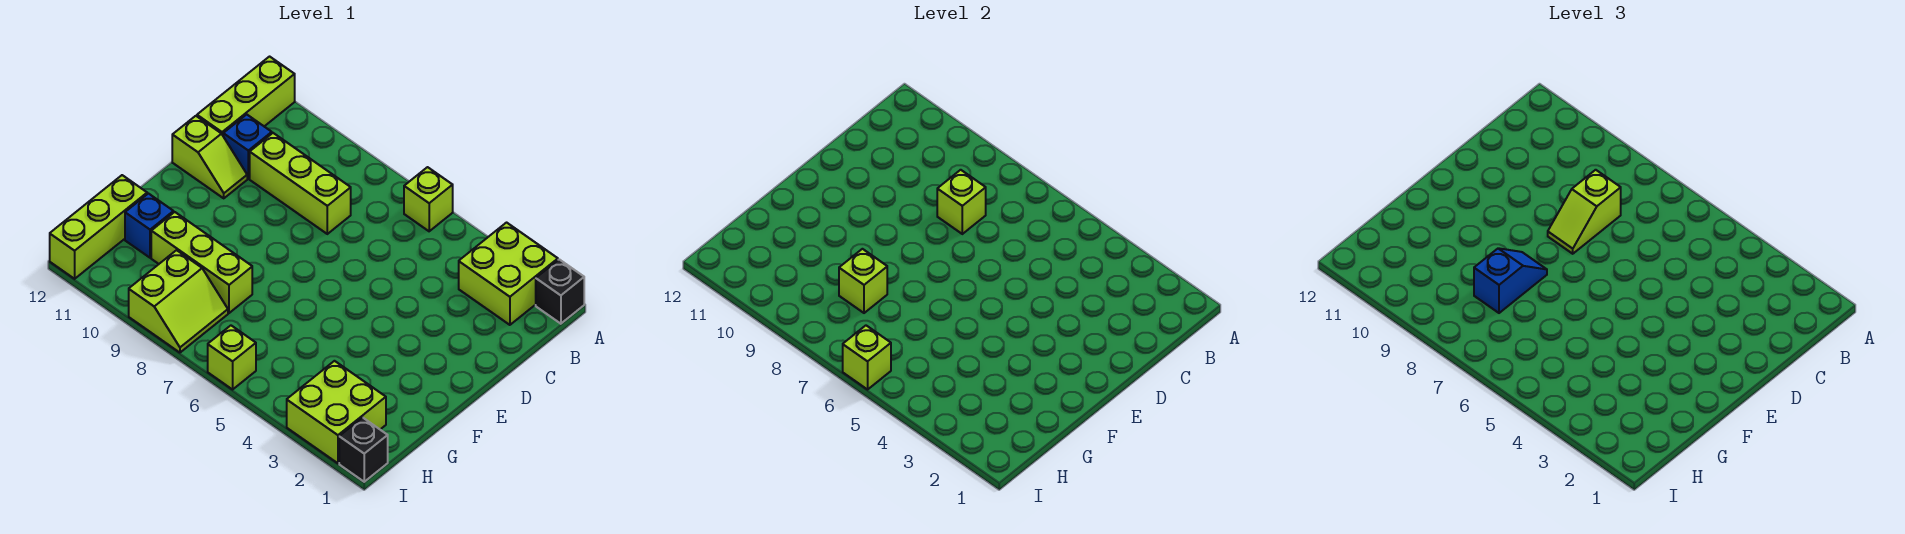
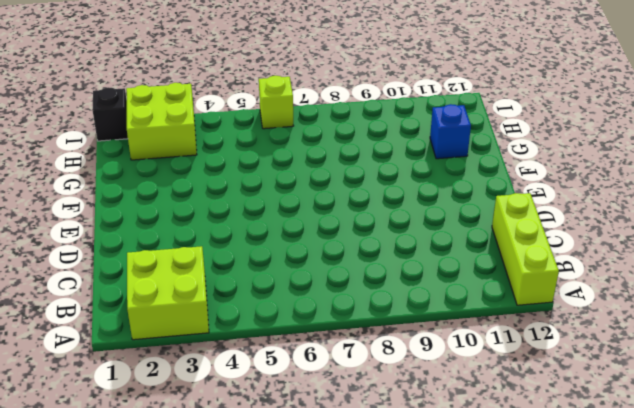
none -> black 1x1 brick [536,259,584,324]
none -> lime 1x1 brick [404,167,453,231]
none -> lime 1x3 brick [250,133,351,234]

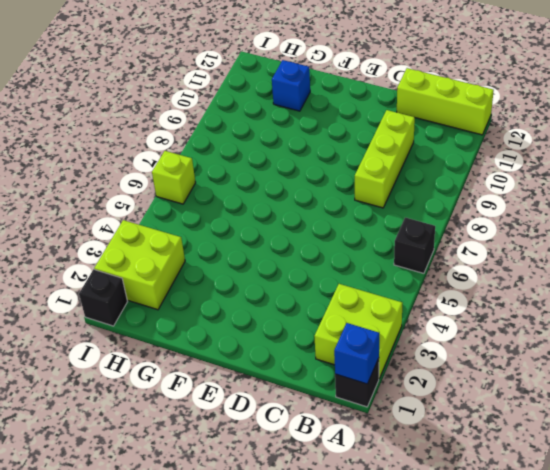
blue 1x1 brick [334,323,379,384] -> blue 1x1 brick moved to [223,114,272,179]
black 1x1 brick [394,217,435,273] -> lime 1x1 brick [404,167,453,231]
none -> lime 1x2 slope [172,116,247,198]
none -> lime 1x3 brick [151,212,252,313]
none -> lime 1x3 brick [50,175,147,279]

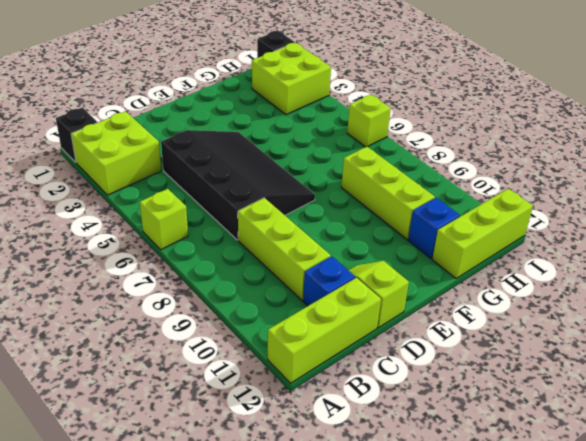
black 3x4 slope [161,130,315,240] -> none
none -> lime 2x2 slope [129,250,228,353]
none -> lime 1x1 brick [937,170,986,234]
none -> lime 1x1 brick [839,249,887,313]

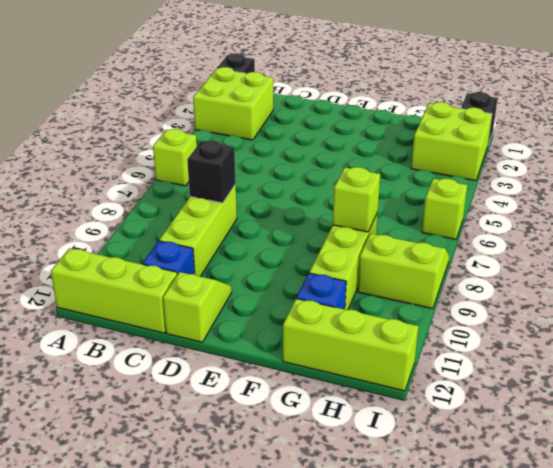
black 1x1 brick [187,140,236,203] -> lime 1x1 brick [937,170,986,234]
none -> lime 1x1 brick [843,326,891,389]
none -> lime 1x2 slope [1548,170,1621,254]
none -> blue 1x2 slope [1474,248,1547,313]

